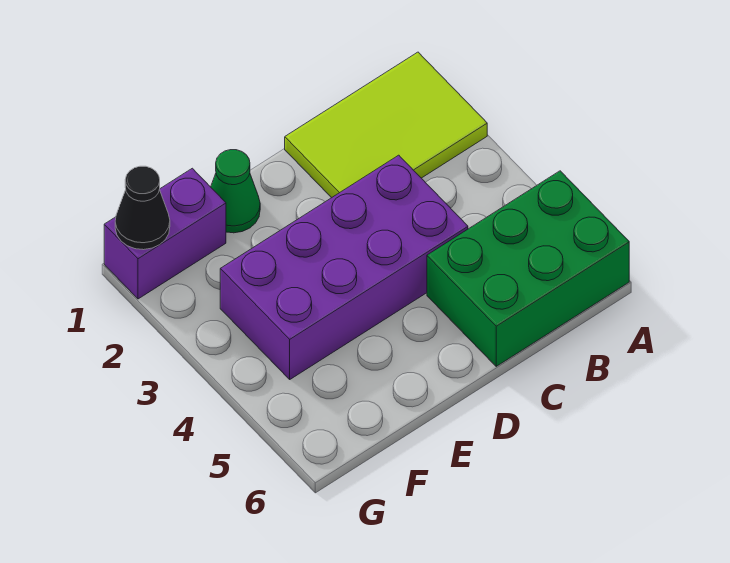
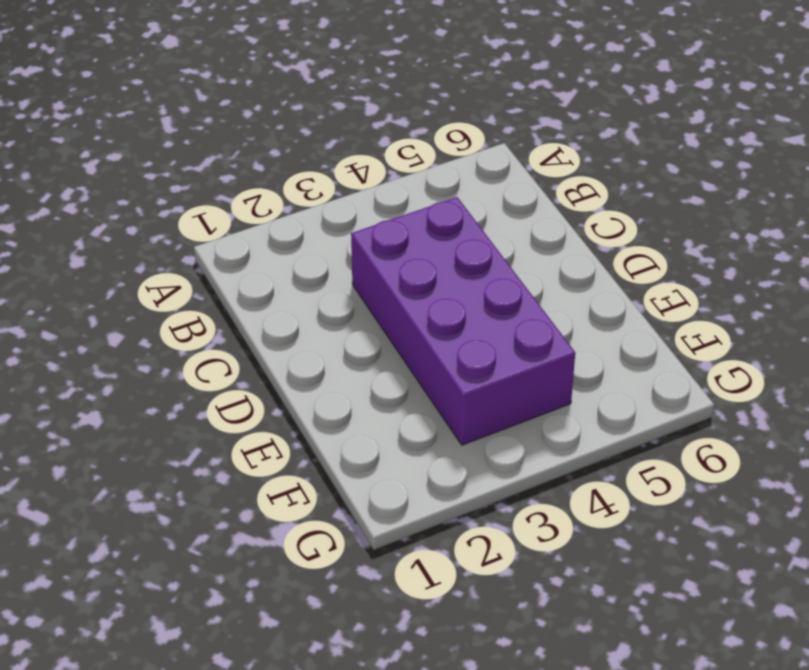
none -> lime 2x3 tile [285,52,487,198]
none -> green 2x3 brick [427,171,629,366]

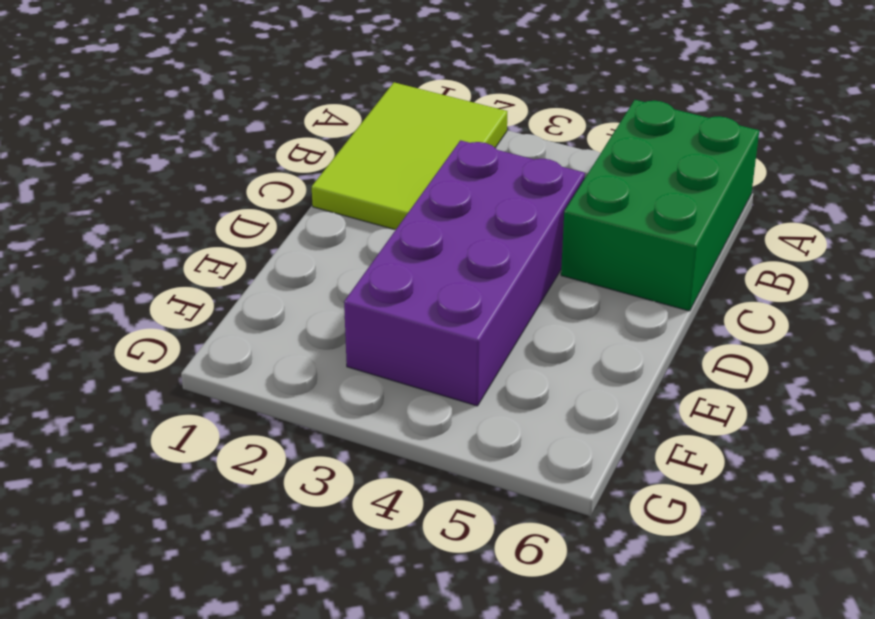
none -> green 1x1 cone [211,150,260,233]
none -> purple 1x2 brick [104,168,226,299]

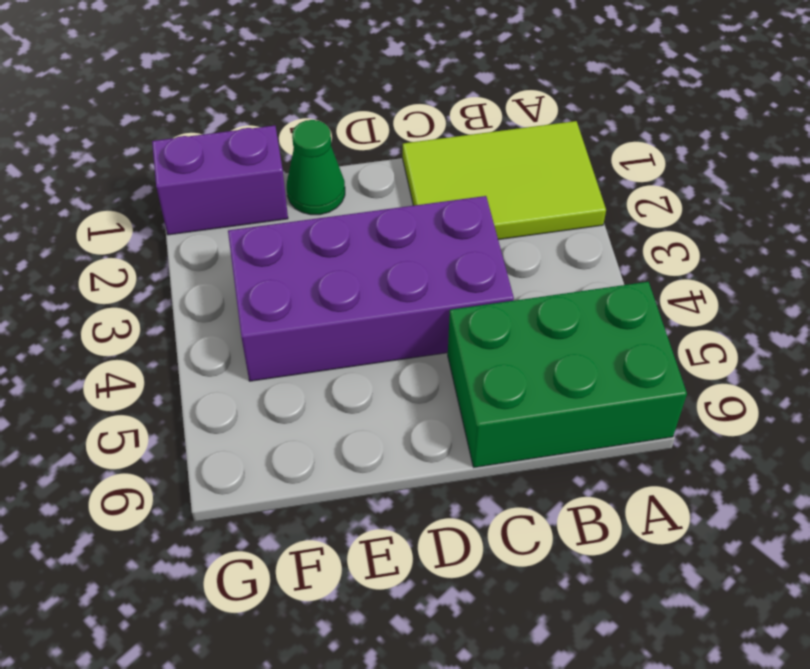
none -> black 1x1 cone [115,166,170,250]

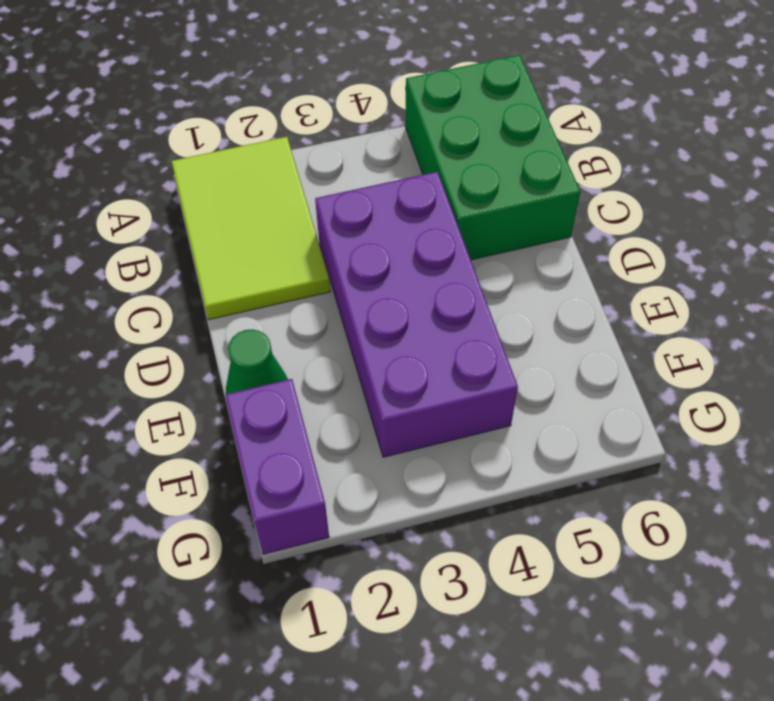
none -> black 1x1 cone [115,166,170,250]

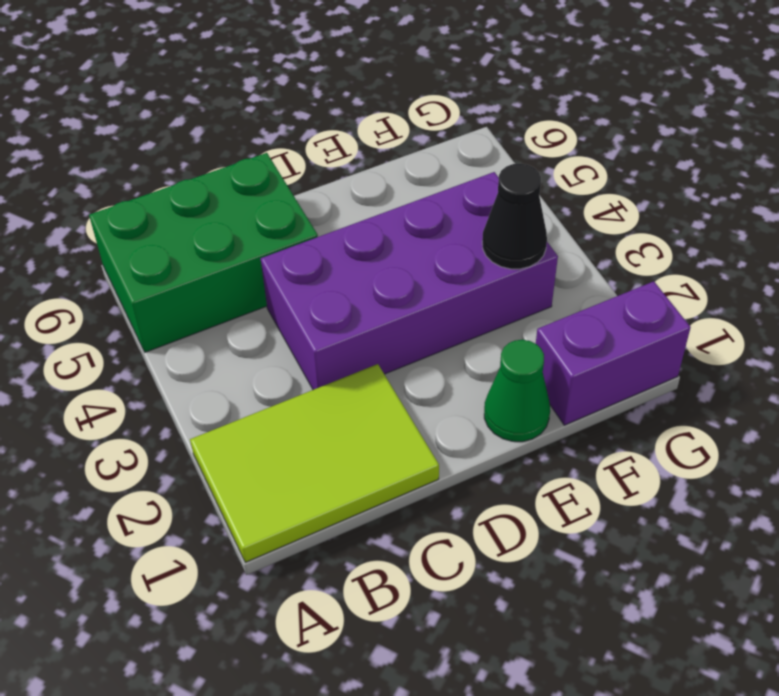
black 1x1 cone [482,164,547,269] -> black 1x1 cone moved to [115,166,170,250]

